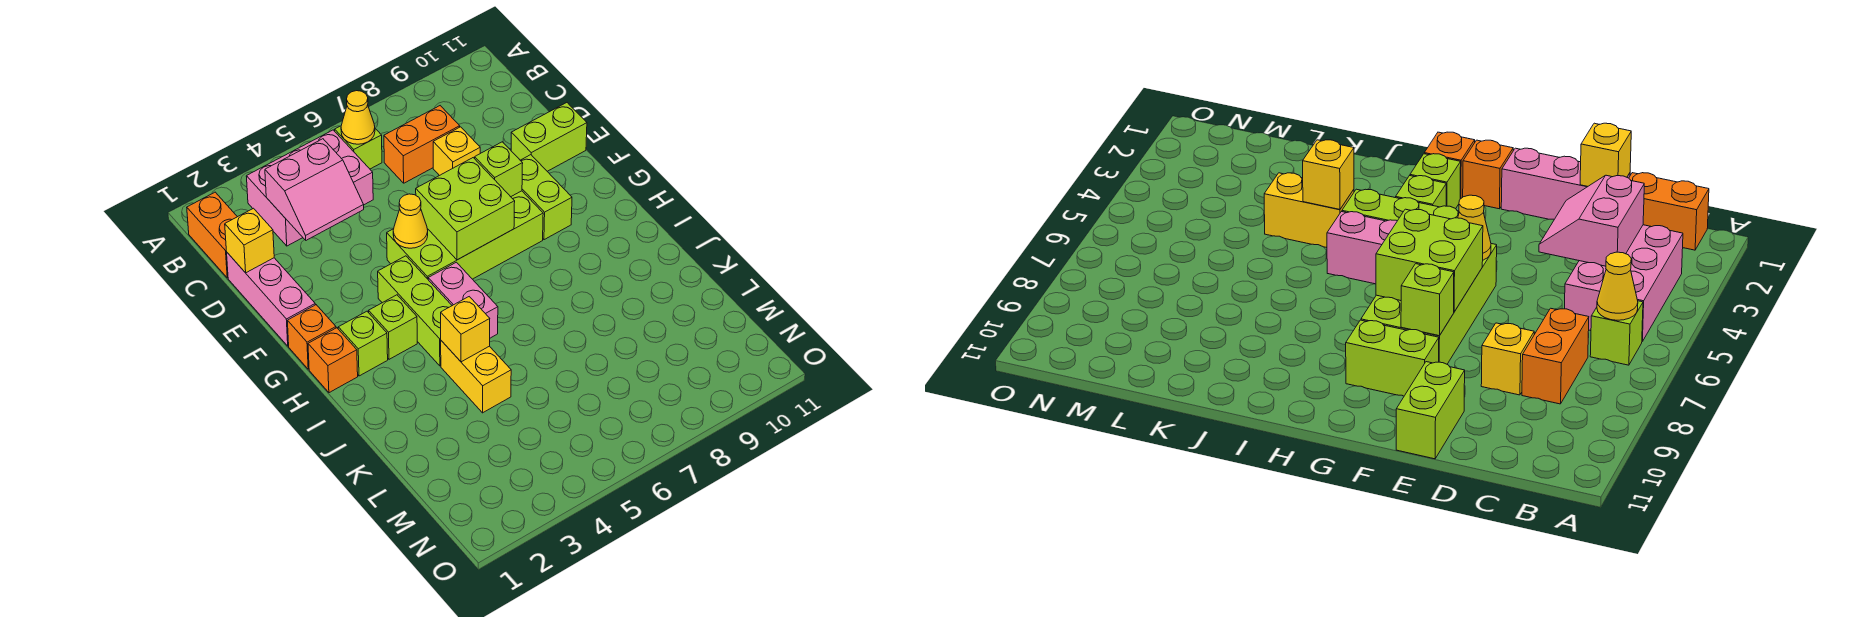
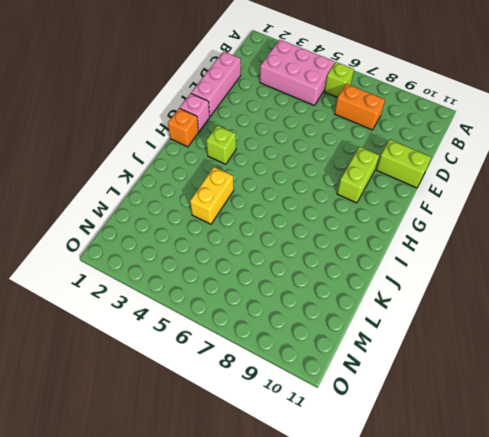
pink 1x1 brick [180,93,210,131] -> orange 1x1 brick [288,305,336,369]
none -> orange 1x2 brick [187,192,237,278]
none -> yellow 1x1 brick [433,127,480,176]
none -> lime 2x4 brick [387,191,543,279]

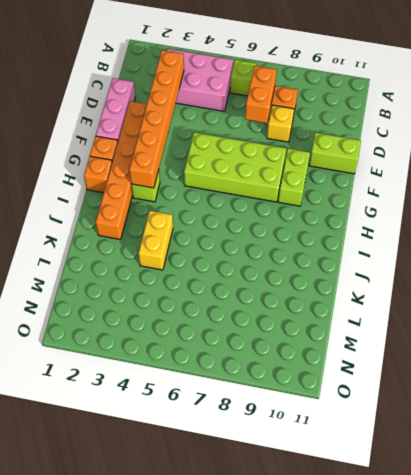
orange 1x6 brick [129,50,184,188] -> pink 2x2 slope [265,139,364,240]
orange 1x2 brick [245,66,277,123] -> orange 1x2 brick moved to [187,192,237,278]
orange 1x6 brick [96,101,147,240] -> lime 1x1 brick [338,311,388,376]
none -> lime 1x3 brick [378,256,452,366]
none -> pink 1x2 brick [428,262,498,338]
none -> yellow 1x1 cone [341,91,375,144]

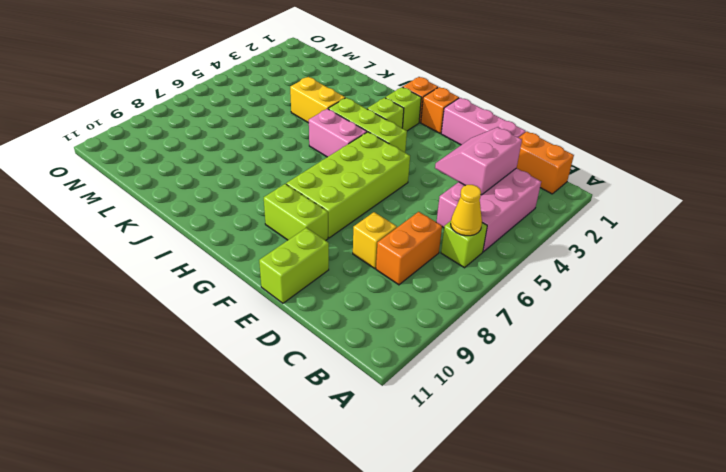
none -> yellow 1x1 brick [225,208,274,273]
none -> yellow 1x1 cone [393,194,428,248]
none -> lime 2x2 brick [416,158,515,260]

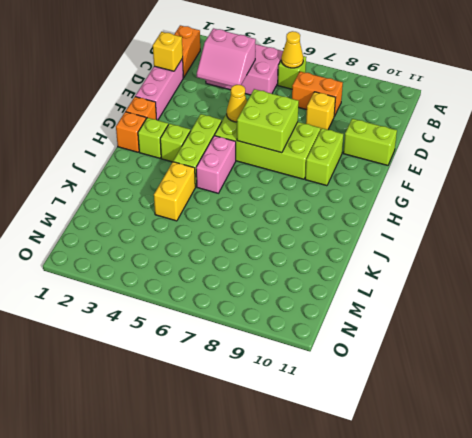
none -> lime 1x1 brick [475,142,523,197]
none -> yellow 1x1 brick [441,297,490,362]

